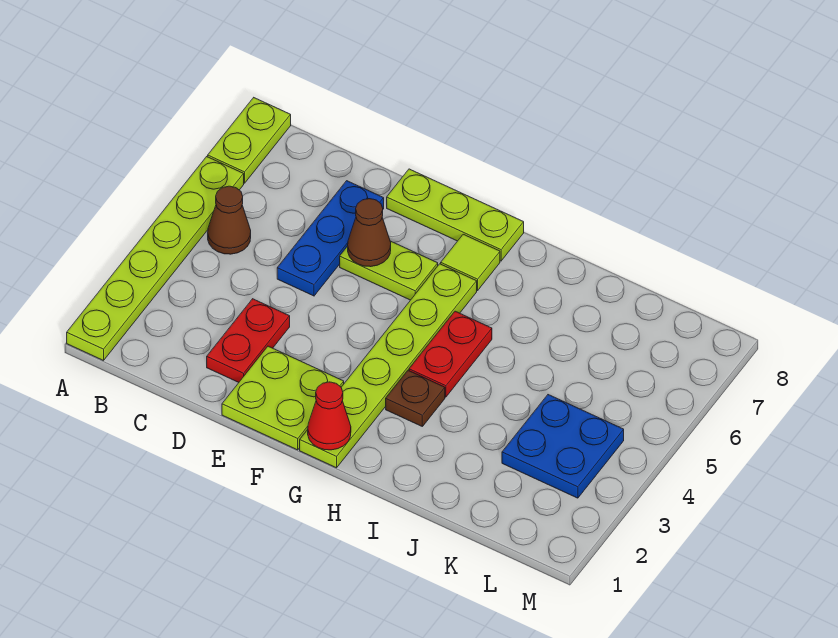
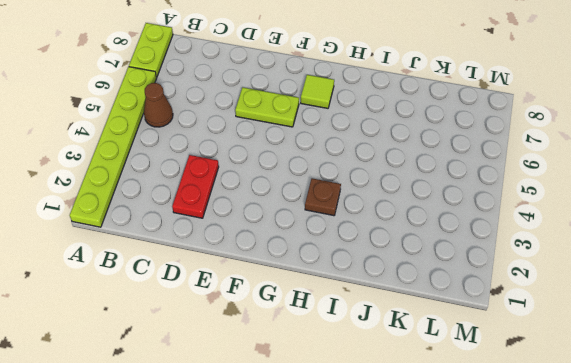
none -> blue 1x3 plate [277,181,384,296]
none -> lime 2x2 plate [222,346,344,450]
none -> lime 1x3 plate [387,169,524,261]

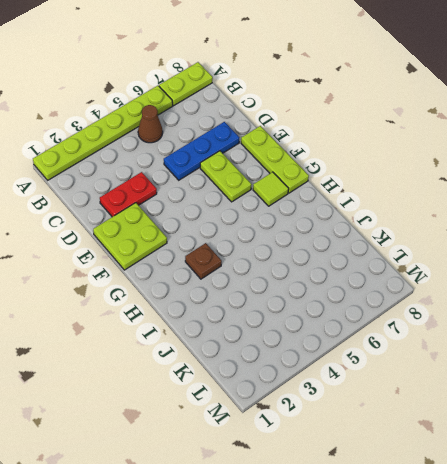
none -> lime 1x6 plate [300,264,477,468]
none -> red 1x2 plate [409,311,492,397]
none -> blue 2x2 plate [502,395,624,498]

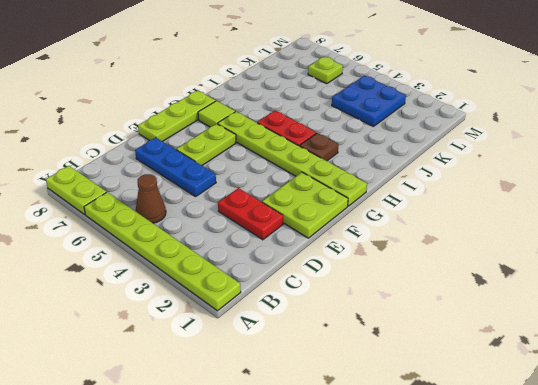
lime 1x1 plate [308,57,343,84] -> none
none -> brown 1x1 cone [348,199,391,267]
none -> red 1x1 cone [308,382,351,450]

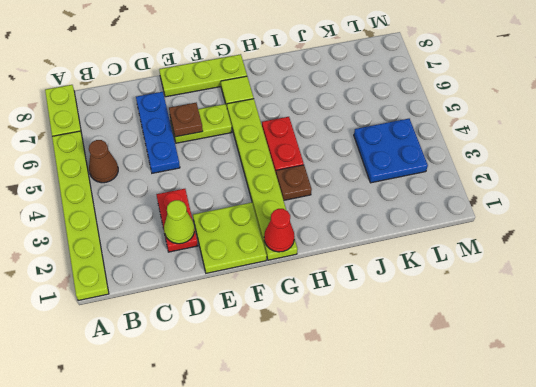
lime 1x1 cone [164,200,194,244] -> none
brown 1x1 plate [169,103,203,137] -> brown 1x1 cone [348,199,391,267]

